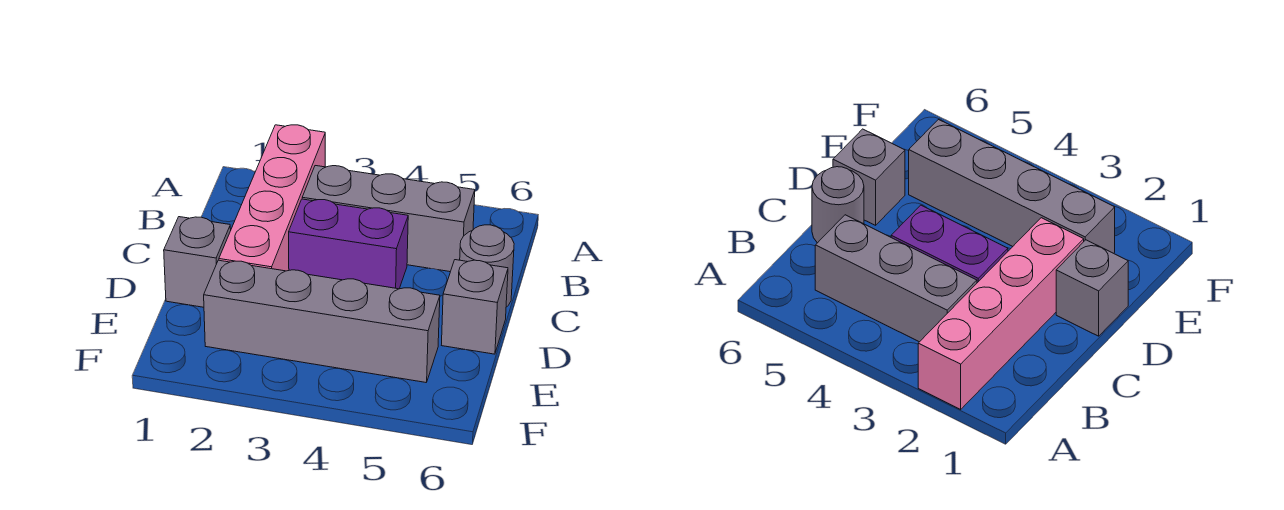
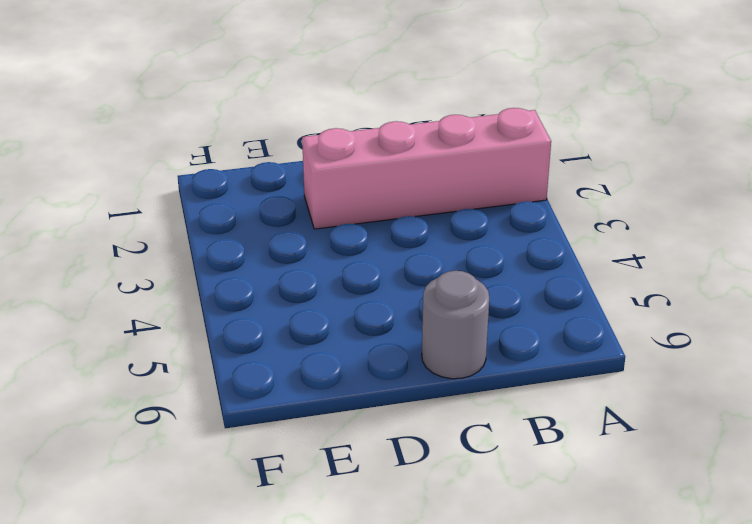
none -> grey 1x3 brick [302,166,475,272]
none -> purple 1x2 brick [289,199,408,289]

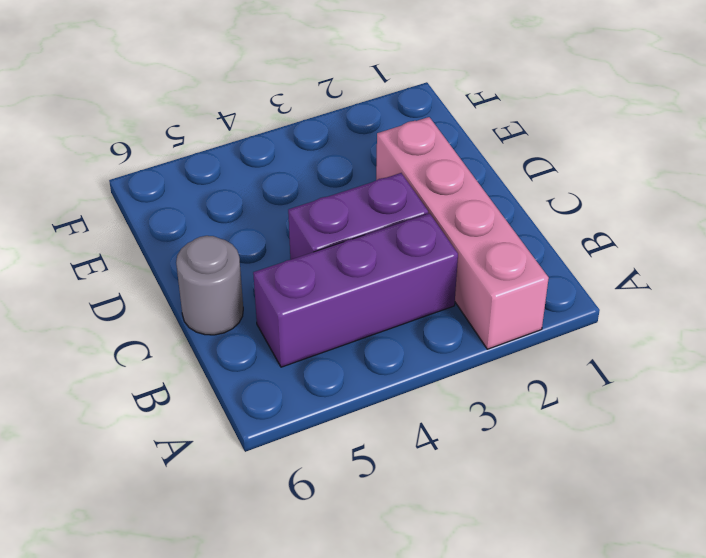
purple 1x3 brick [253,213,458,367] -> grey 1x3 brick [302,166,475,272]
none -> grey 1x1 brick [164,217,231,307]
none -> grey 1x1 brick [442,260,508,354]

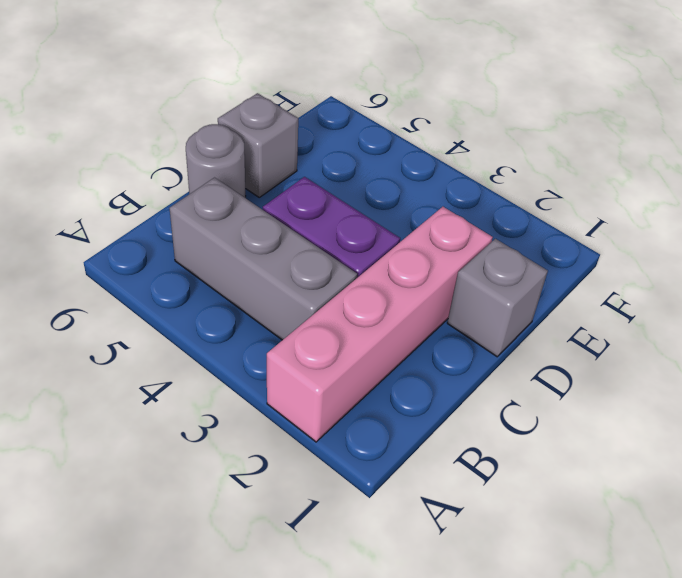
none -> grey 1x4 brick [204,260,440,382]

